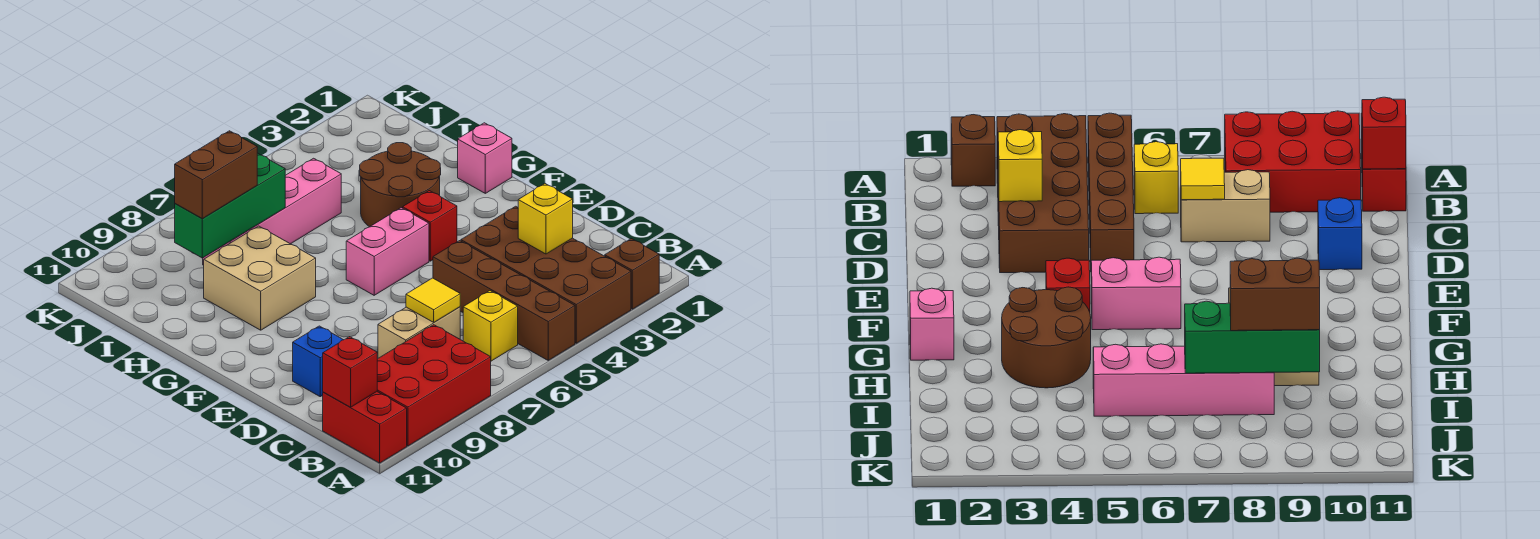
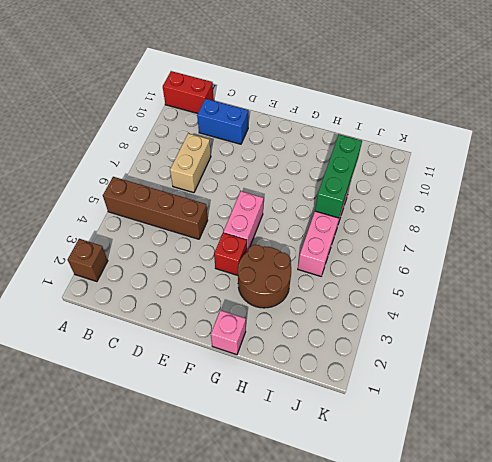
blue 1x2 brick [197,99,248,144] -> blue 1x1 brick [293,326,343,397]
none -> brown 2x4 brick [461,206,631,343]
none -> red 2x3 brick [377,325,491,446]
none -> yellow 1x1 brick [463,291,518,361]

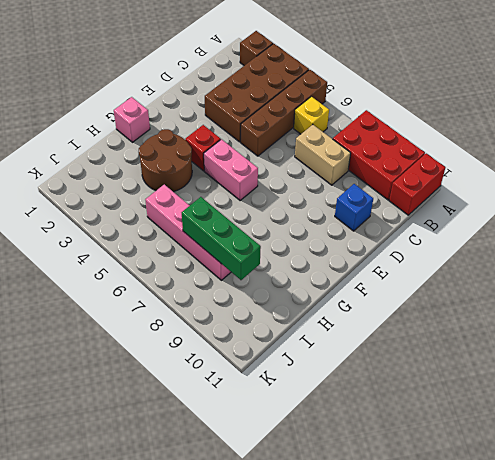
none -> tan 2x2 brick [204,226,316,330]
none -> red 1x1 brick [323,337,377,407]
none -> yellow 1x1 brick [518,184,573,254]

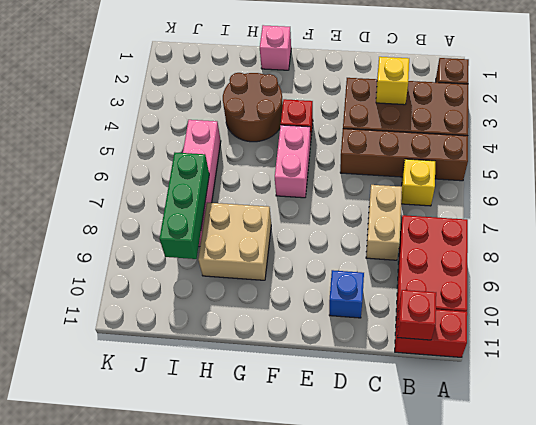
none -> yellow 1x1 tile [406,278,460,322]
none -> brown 1x2 brick [175,131,257,219]

